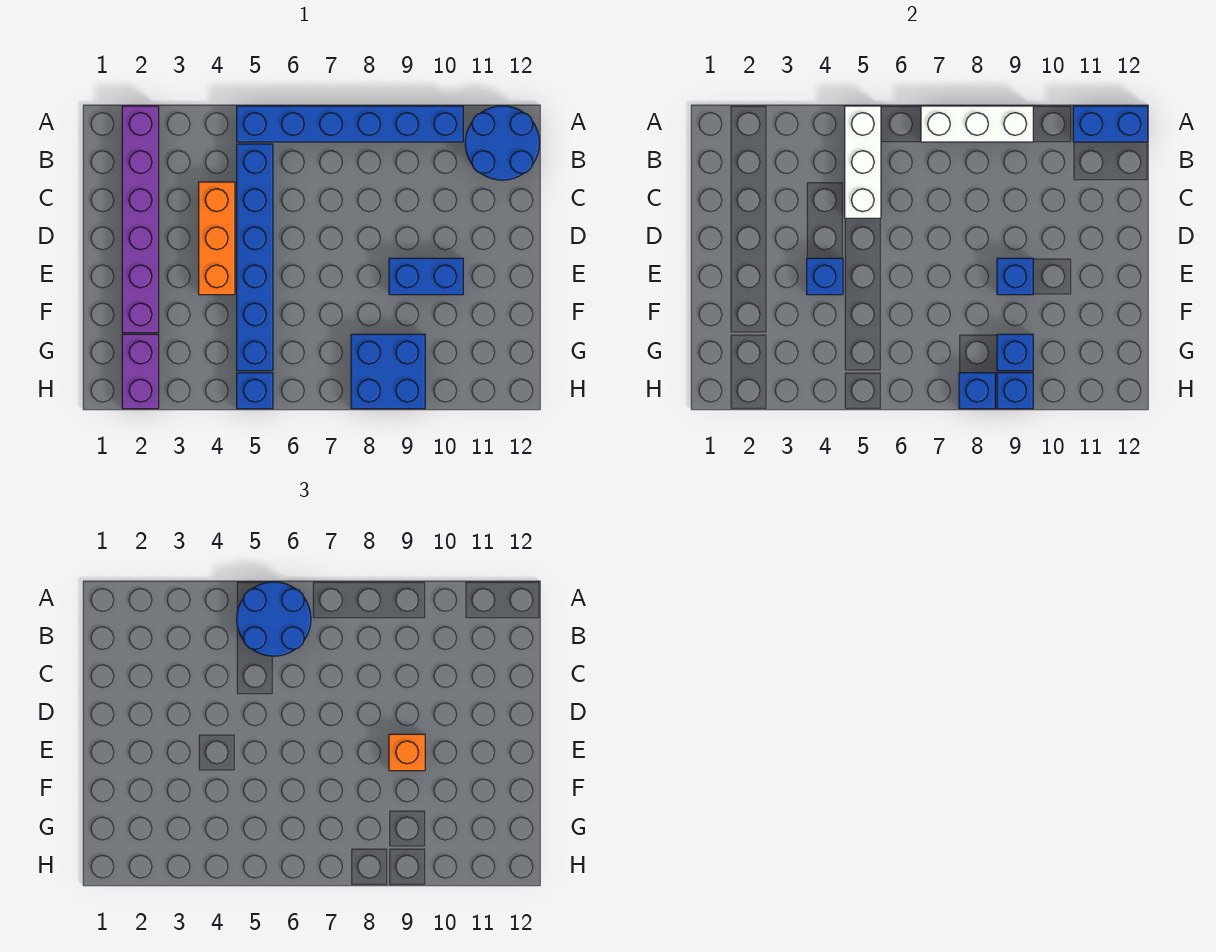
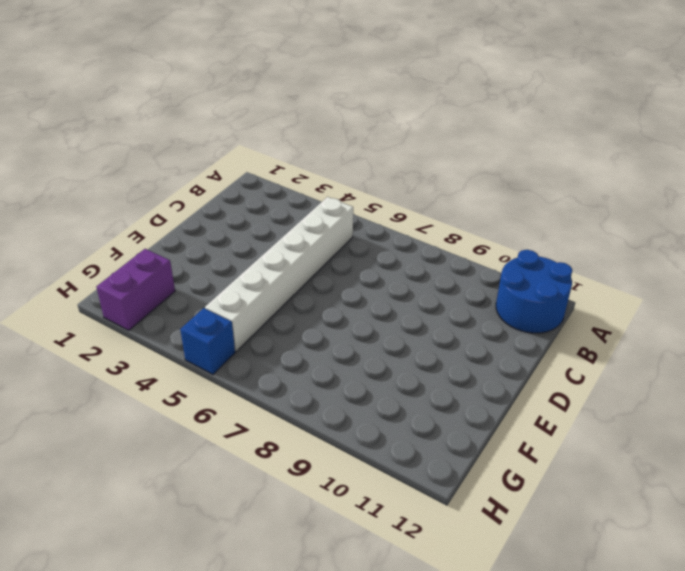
white 1x6 brick [205,197,353,351] -> blue 1x6 brick [237,144,273,371]
none -> purple 1x6 brick [122,106,159,333]
none -> blue 1x6 brick [237,106,463,142]
none -> orange 1x3 brick [199,182,235,295]

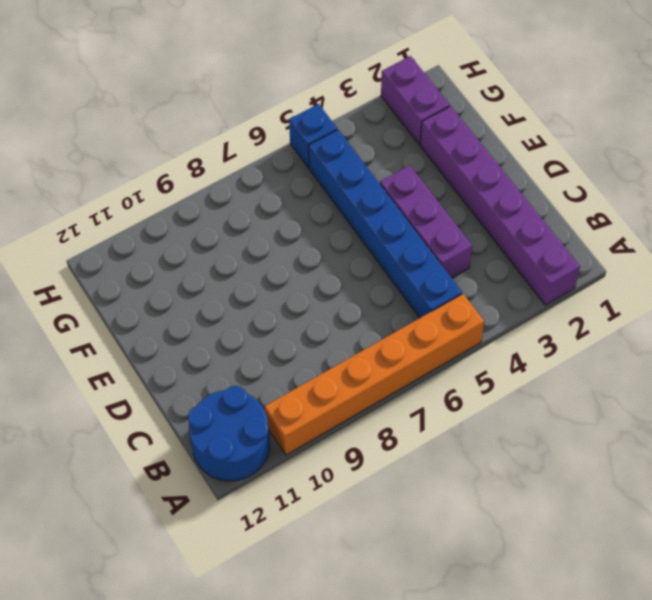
orange 1x6 brick [265,294,484,455] -> blue 1x6 brick [237,106,463,142]
purple 1x3 brick [380,165,472,278] -> orange 1x3 brick [199,182,235,295]
none -> blue 1x2 brick [389,258,463,295]
none -> blue 2x2 brick [351,334,425,409]
none -> white 1x3 brick [845,106,881,218]

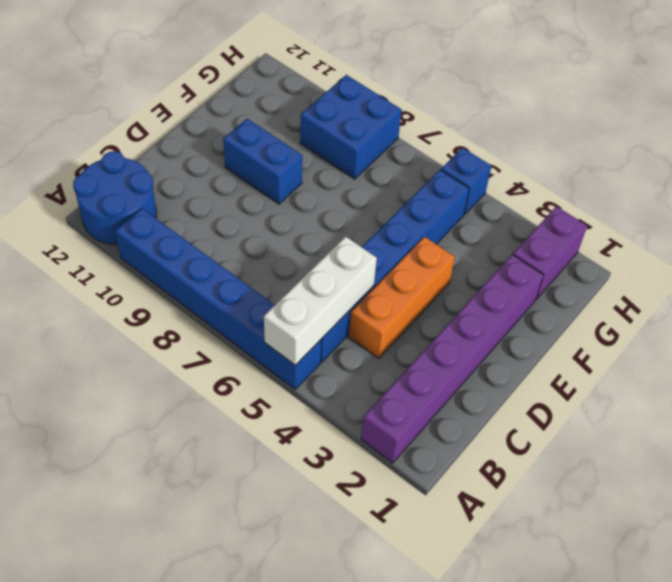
none -> white 1x3 brick [921,106,1033,142]
none -> blue 1x2 brick [1073,106,1148,142]
none -> blue 1x1 brick [807,258,843,295]

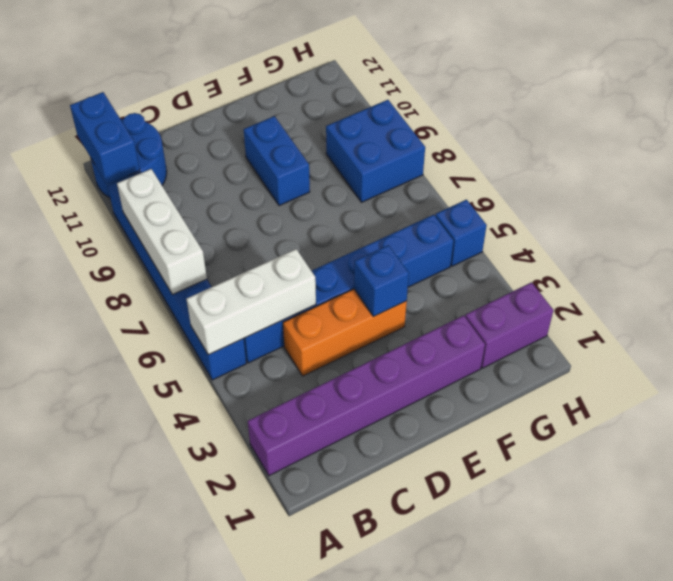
none -> blue 1x1 brick [997,258,1033,295]
none -> blue 1x1 brick [997,334,1033,371]
none -> blue 1x1 brick [959,373,995,409]

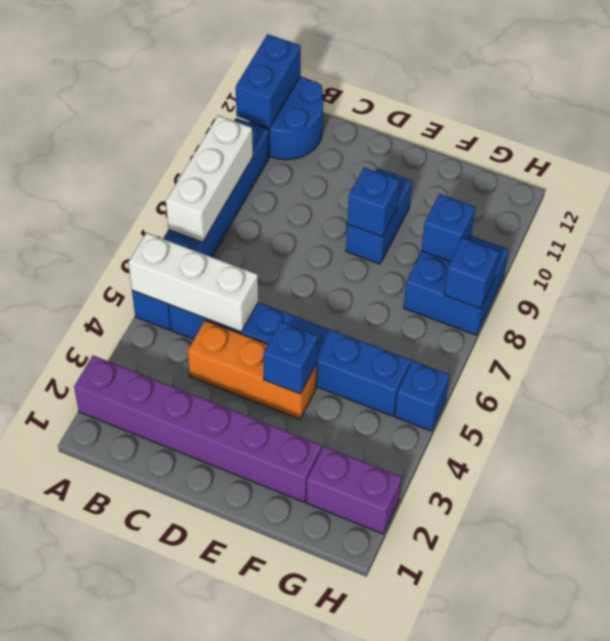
none -> blue 1x1 brick [997,373,1033,409]
none -> blue 2x2 round brick [237,582,311,656]
none -> orange 1x1 brick [389,734,425,771]

